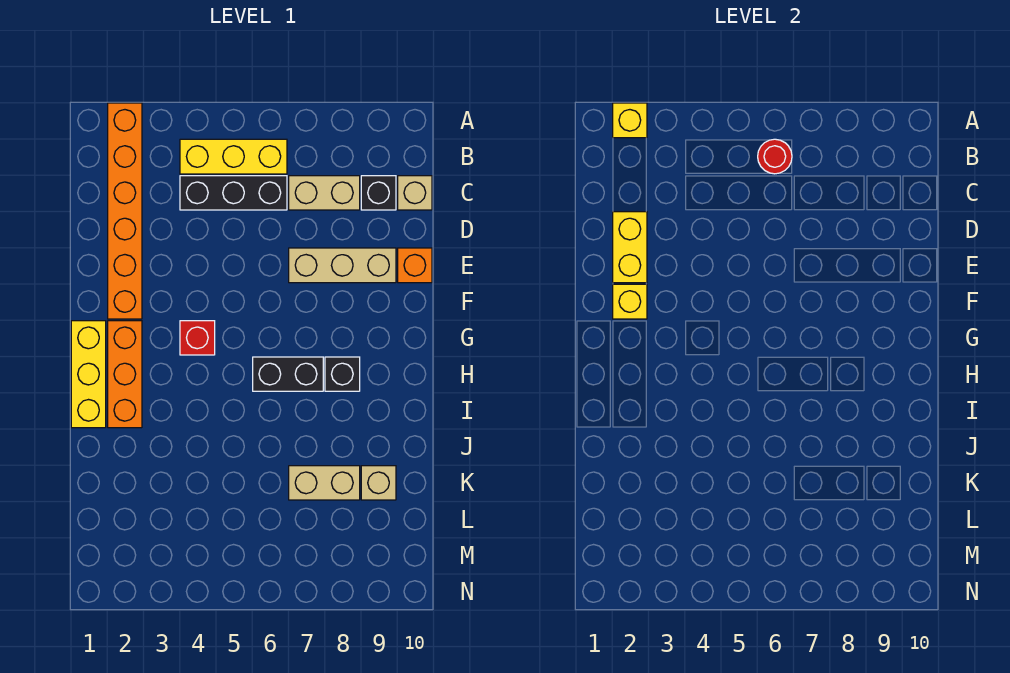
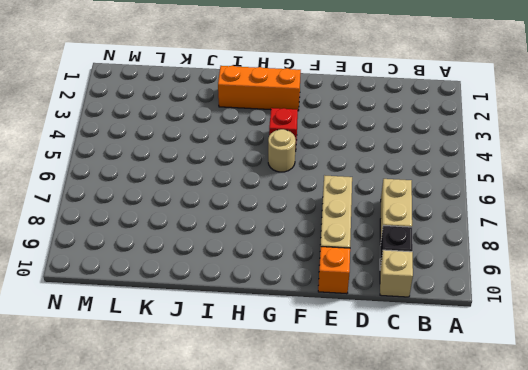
tan 1x1 round brick [268,129,296,172] -> none
none -> orange 1x6 brick [108,103,142,319]
none -> yellow 1x3 brick [180,139,287,174]
none -> black 1x3 brick [180,176,287,210]

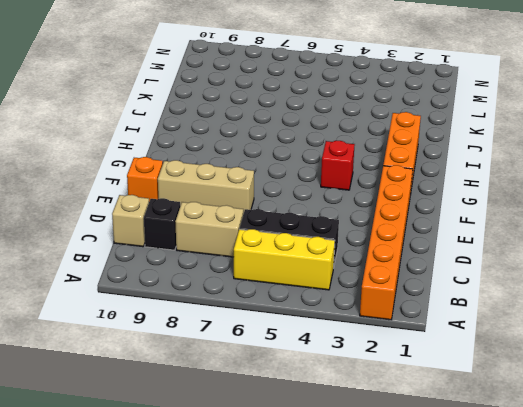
none -> yellow 1x3 brick [71,321,106,428]
none -> black 1x2 brick [253,357,323,391]
none -> black 1x1 brick [325,357,360,391]

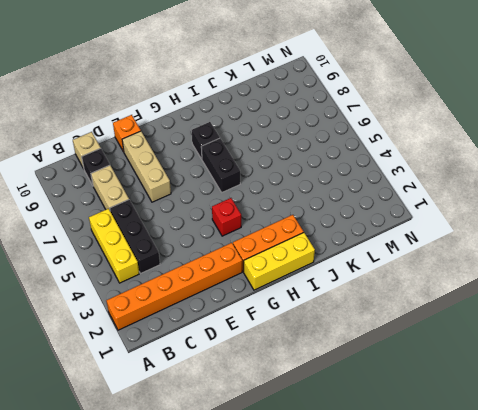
none -> tan 1x2 brick [289,466,360,500]
none -> tan 1x1 brick [361,466,396,500]
none -> yellow 1x1 brick [613,103,647,138]

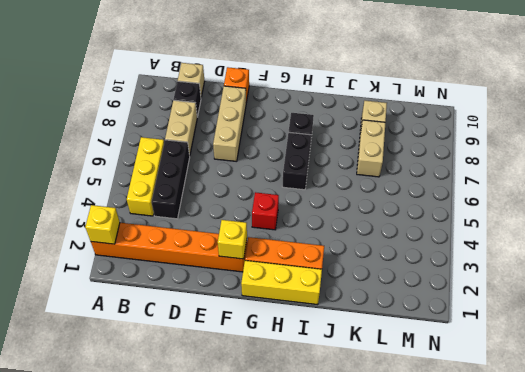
none -> red 1x1 round brick [758,139,792,174]
none -> yellow 1x2 brick [613,212,647,283]

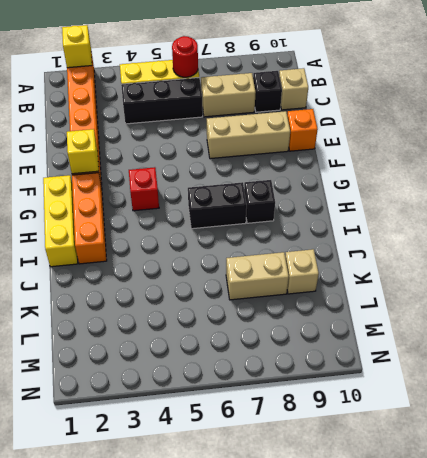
none -> yellow 1x2 brick [613,212,647,283]

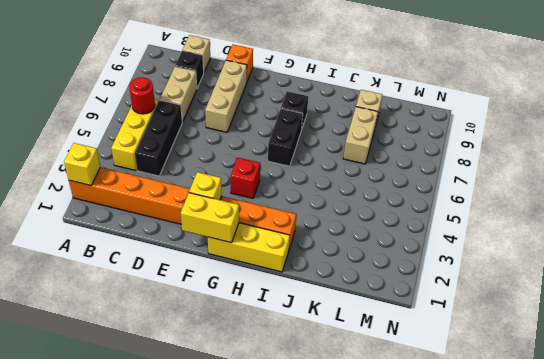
yellow 1x2 brick [181,193,239,243] -> yellow 1x2 brick moved to [613,212,647,283]

